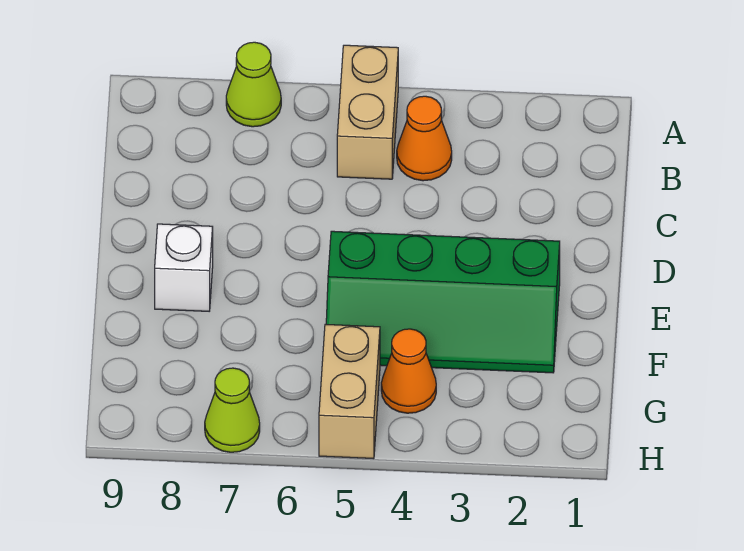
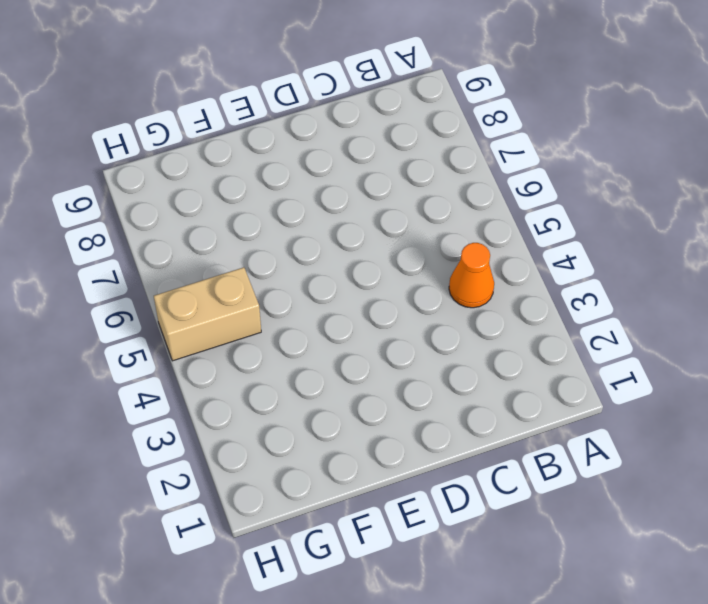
none -> tan 1x2 brick [337,45,398,179]
none -> lime 1x1 cone [226,42,281,127]

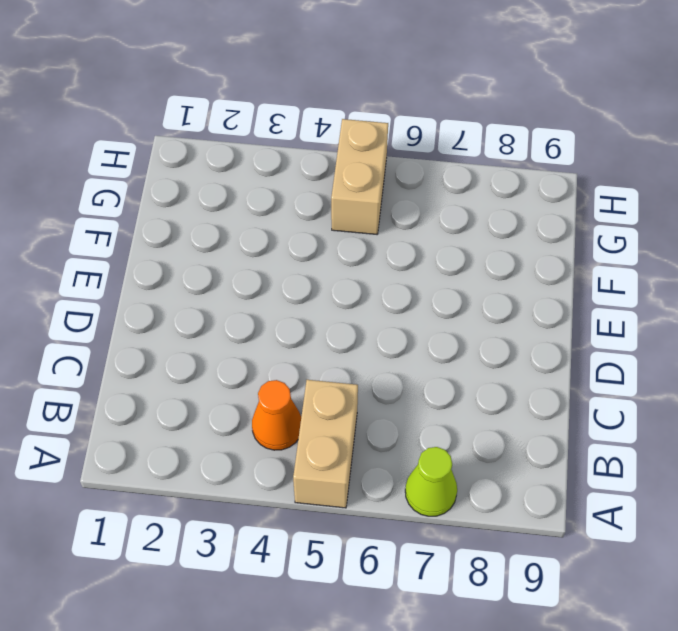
none -> green 2x4 slope [326,231,560,373]
none -> white 1x1 brick [155,224,213,311]

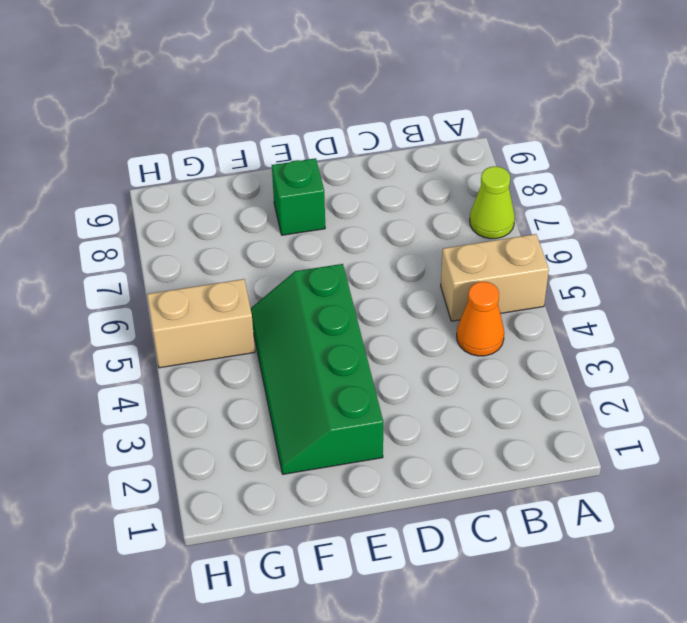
green 1x1 brick [272,158,325,235] -> white 1x1 brick [155,224,213,311]
none -> orange 1x1 cone [381,329,436,413]
none -> lime 1x1 cone [205,368,260,452]

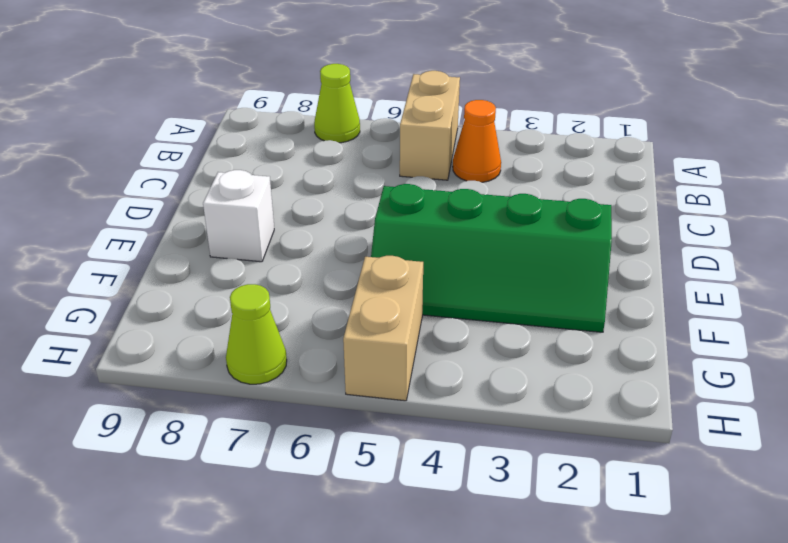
none -> orange 1x1 cone [381,329,436,413]

